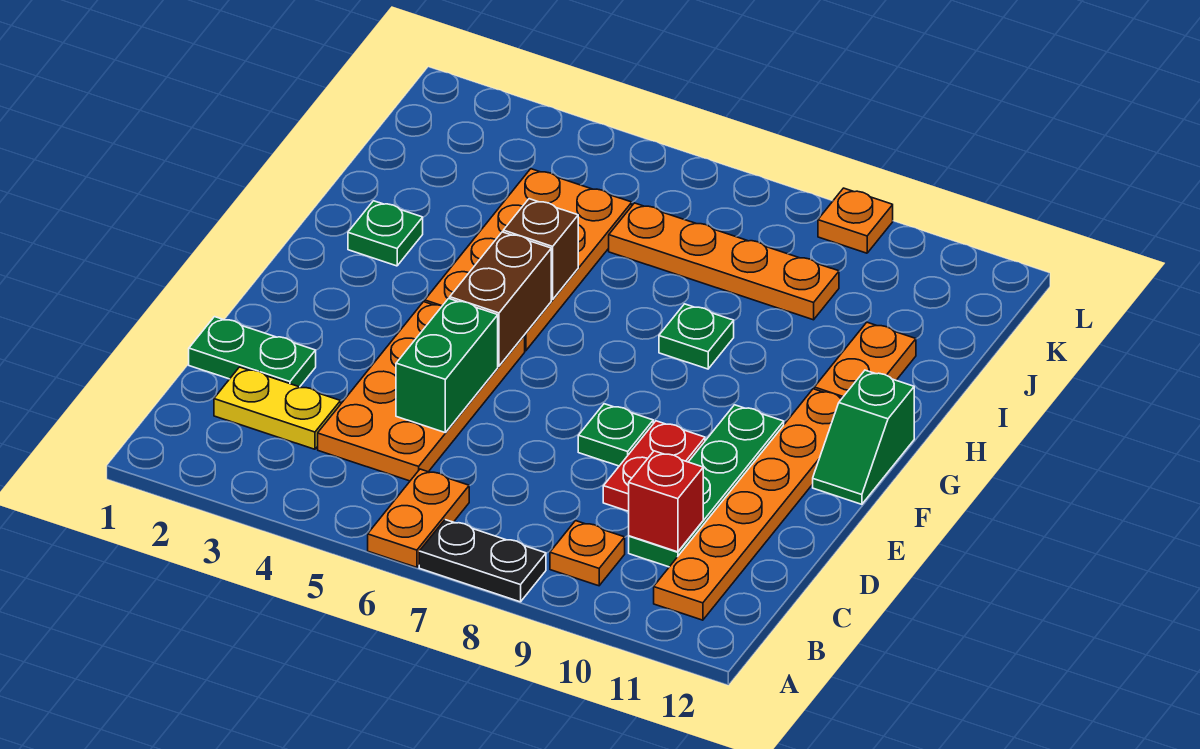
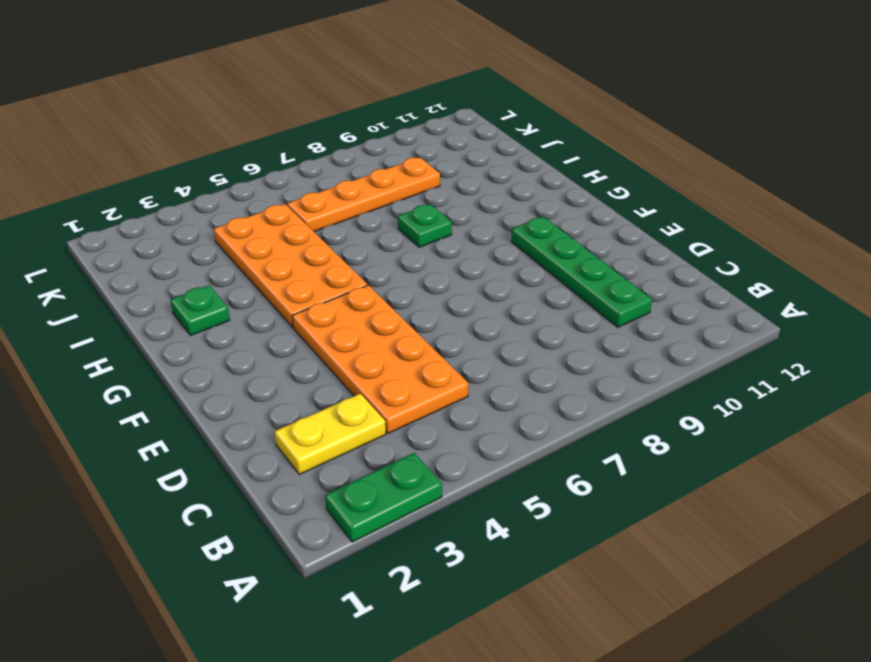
green 1x2 plate [325,453,442,542] -> green 1x2 plate moved to [189,317,316,387]
none -> orange 1x2 plate [368,469,469,567]
none -> black 1x2 plate [419,520,546,602]
none -> orange 1x1 plate [550,521,625,586]

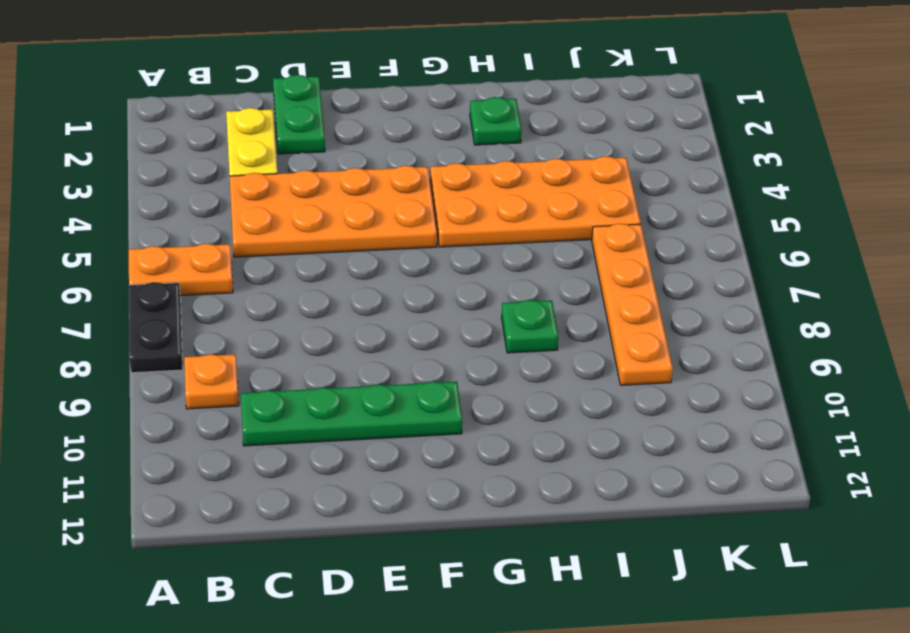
none -> orange 1x6 plate [654,389,842,620]
none -> red 1x2 plate [603,421,705,511]
none -> green 1x1 plate [578,404,653,466]

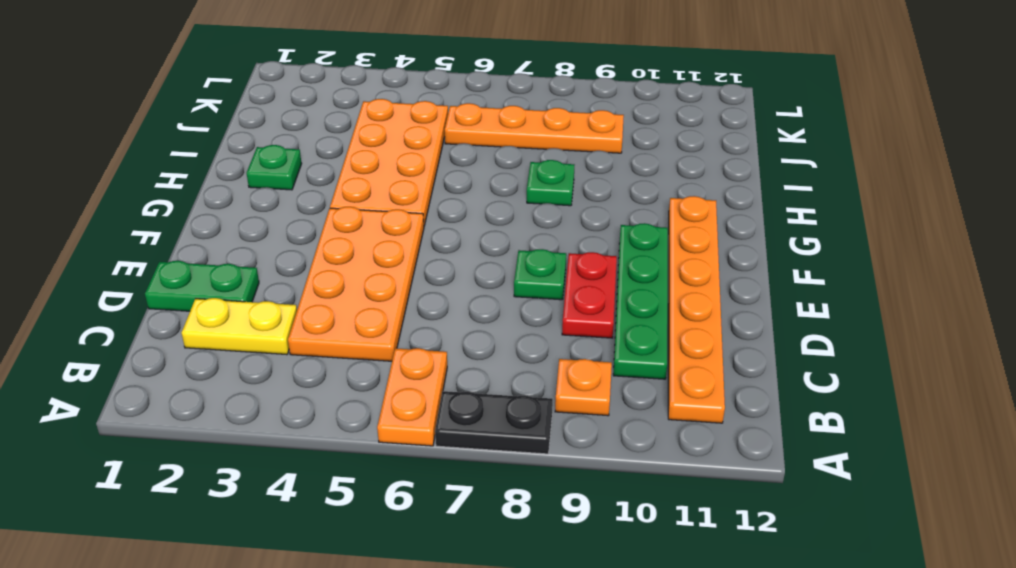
none -> green 1x2 slope [813,370,914,504]
none -> orange 1x2 plate [814,322,916,398]
none -> orange 1x1 plate [818,188,893,253]

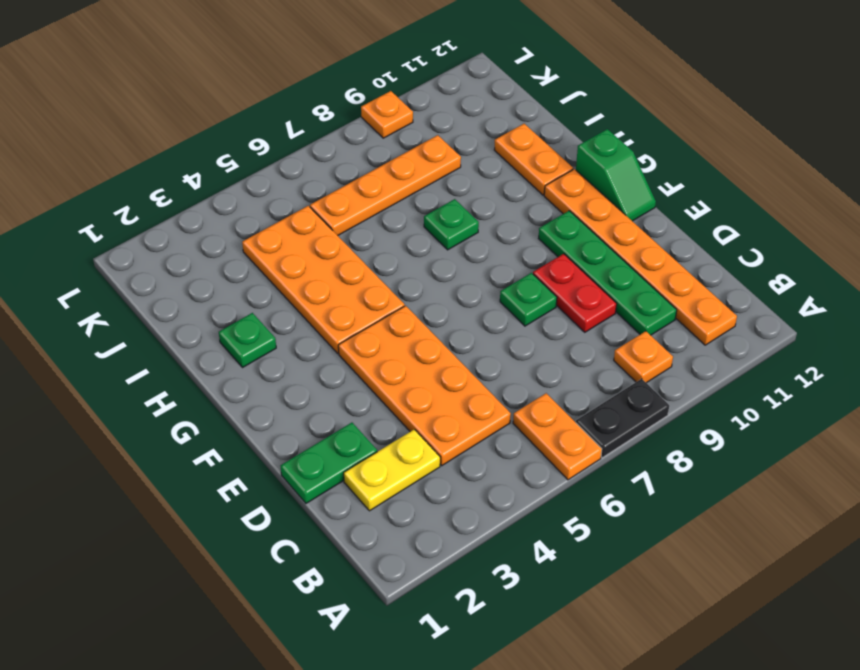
none -> red 1x1 brick [629,451,703,552]
none -> green 1x2 brick [396,298,498,432]
none -> brown 1x2 brick [450,232,551,366]

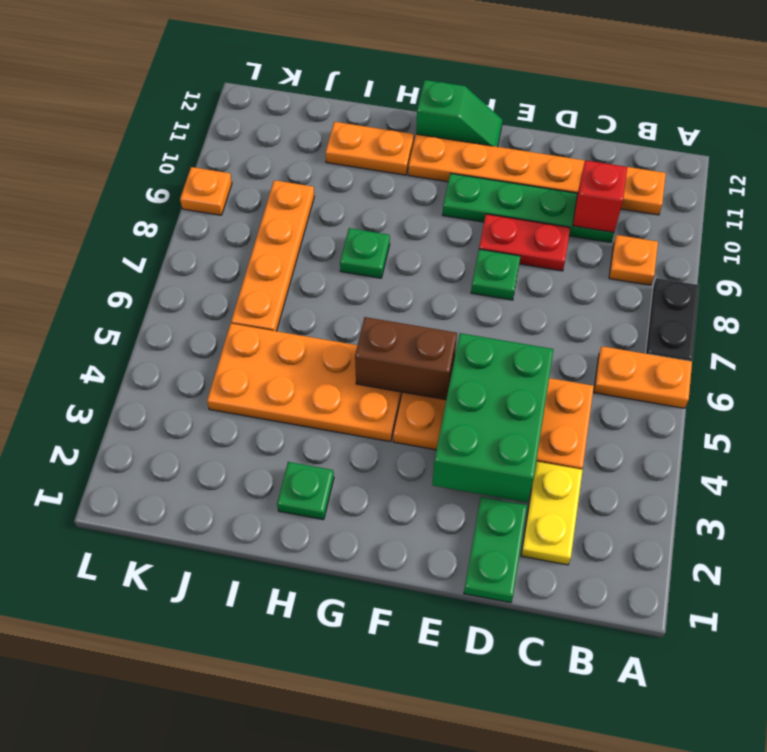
green 2x3 brick [432,333,554,503] -> green 1x2 brick [396,298,498,432]
none -> brown 1x1 brick [503,199,578,300]

